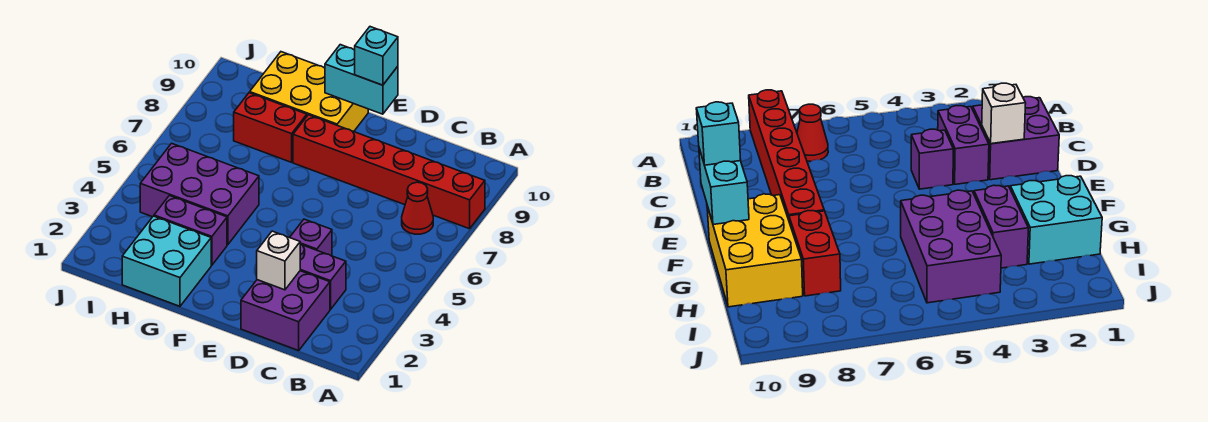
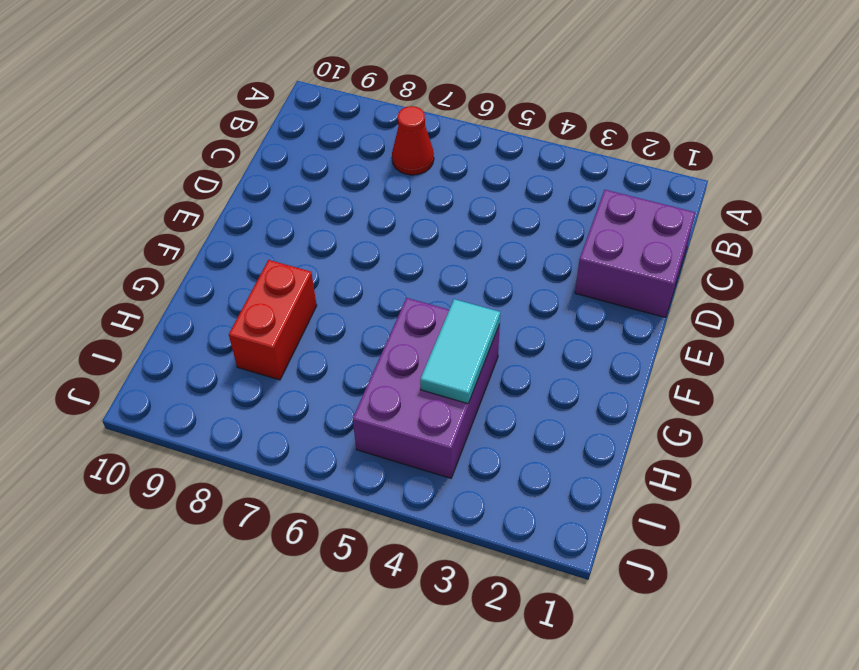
cyan 1x2 tile [420,299,500,404] -> none
none -> red 1x6 brick [293,115,485,229]
none -> purple 1x2 brick [300,244,346,309]
none -> purple 1x1 brick [290,219,332,256]

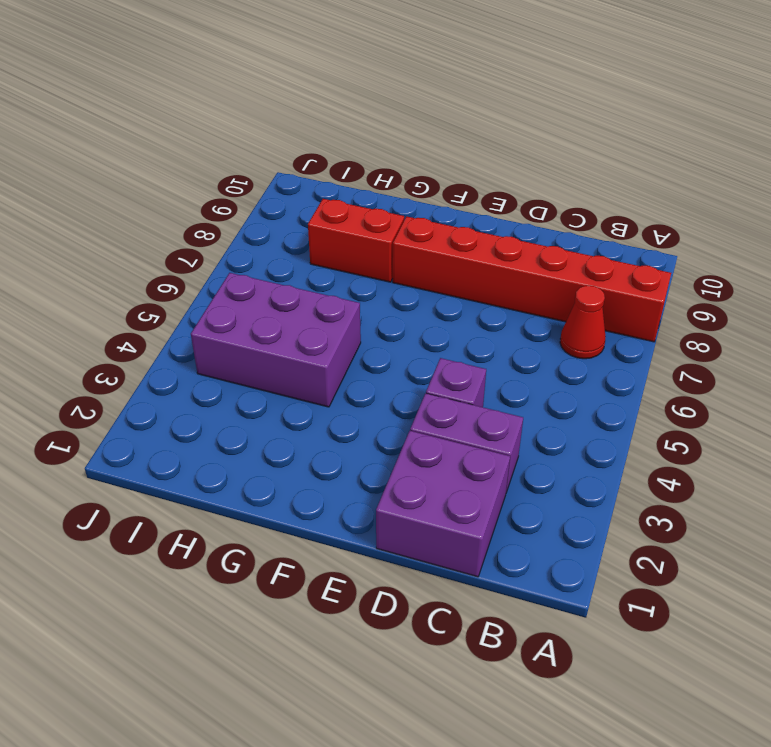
none -> yellow 2x3 brick [250,52,368,132]
none -> cyan 2x2 brick [122,216,211,306]
none -> purple 1x2 brick [154,196,227,265]

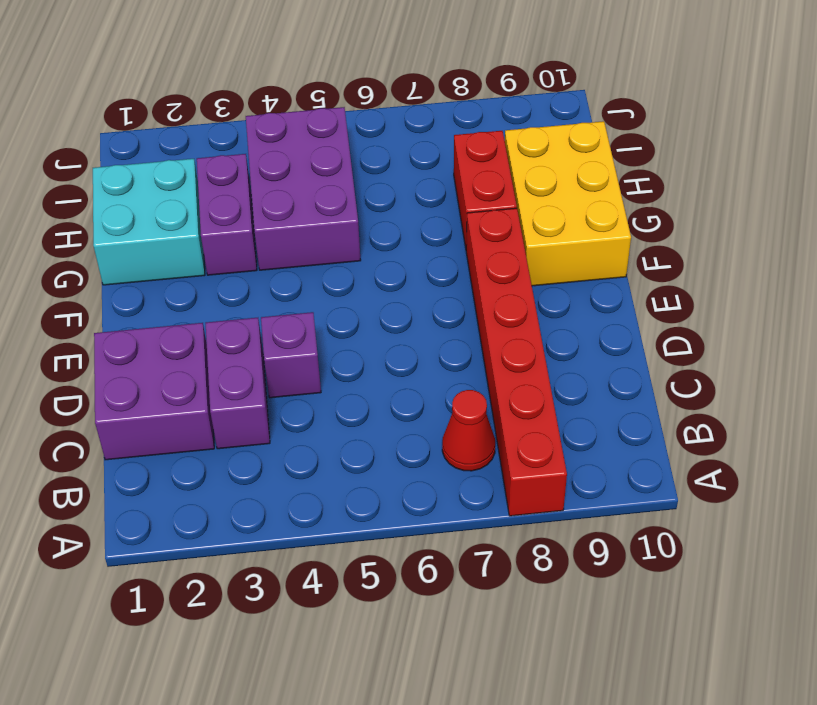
none -> white 1x1 brick [257,231,300,290]
none -> cyan 1x2 brick [325,45,398,114]
none -> cyan 1x1 brick [355,27,398,85]

